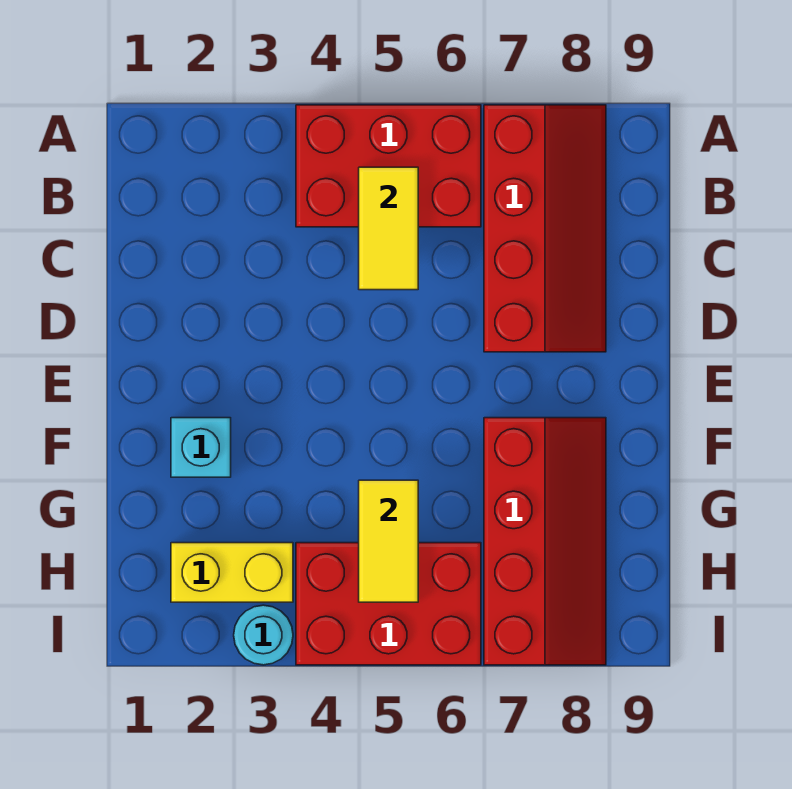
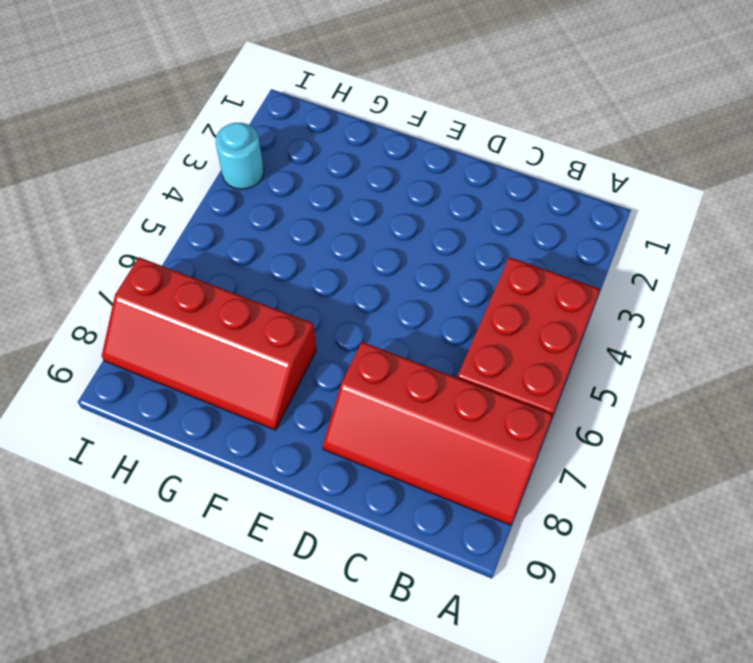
none -> cyan 1x1 brick [171,418,231,477]
none -> yellow 1x2 brick [171,543,293,602]

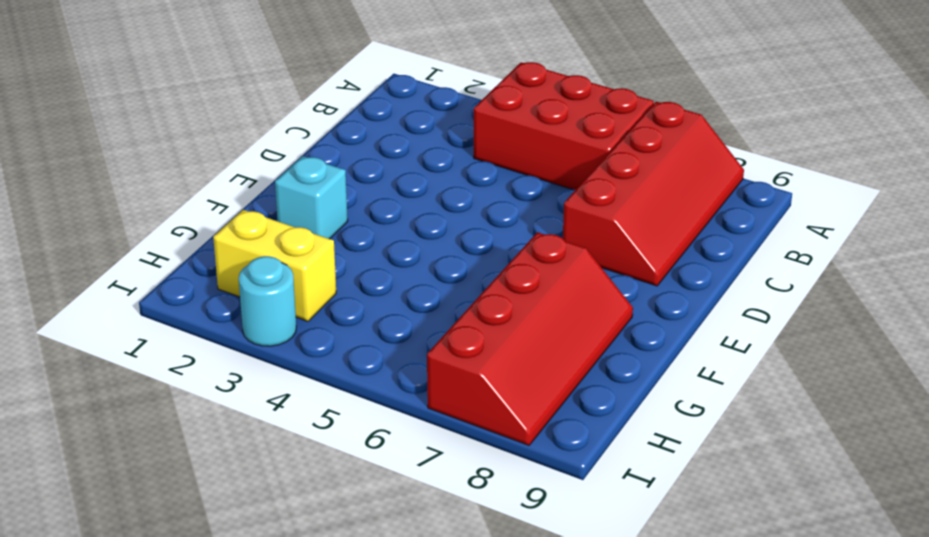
none -> red 2x3 brick [296,543,481,665]
none -> yellow 1x2 tile [359,167,418,290]

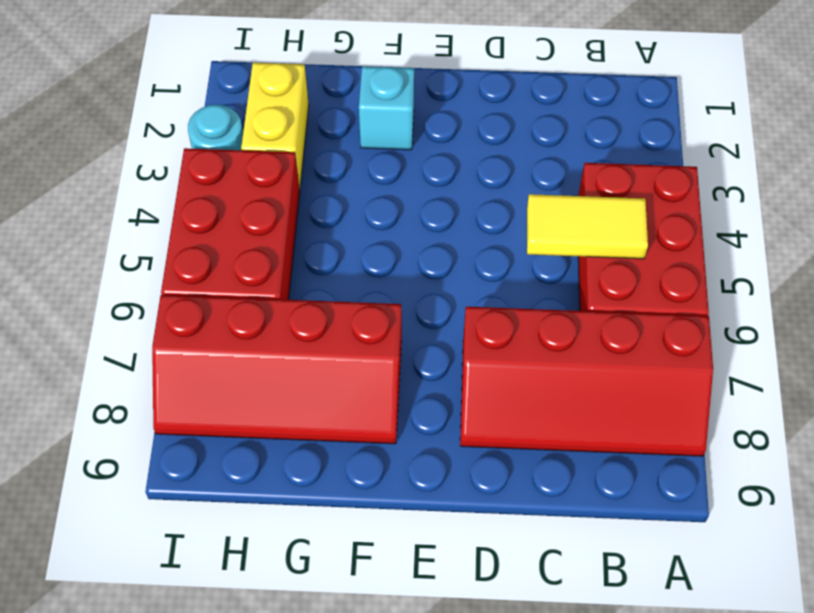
none -> yellow 1x2 tile [359,480,418,602]

